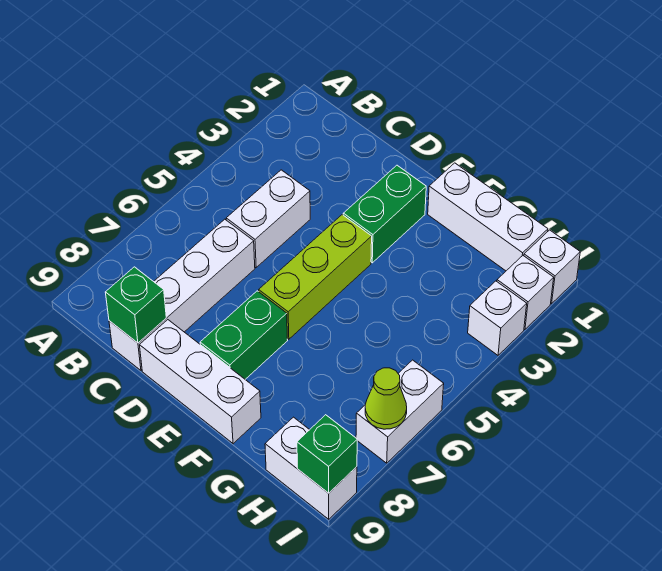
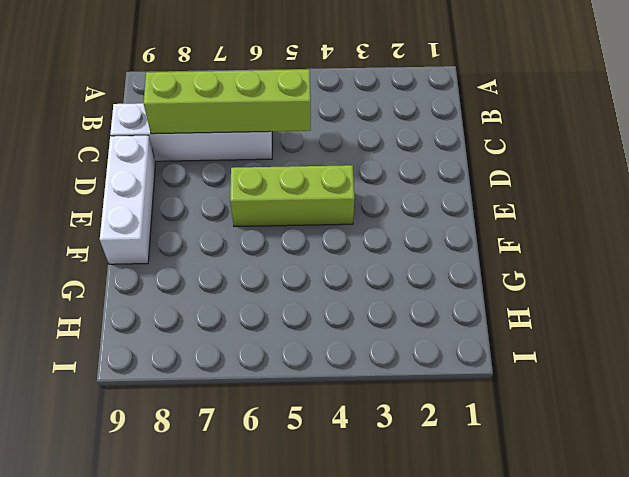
lime 1x4 brick [144,70,311,134] -> none
none -> white 1x2 brick [226,170,310,267]
none -> green 1x2 brick [343,165,426,263]
none -> green 1x2 brick [200,291,288,379]

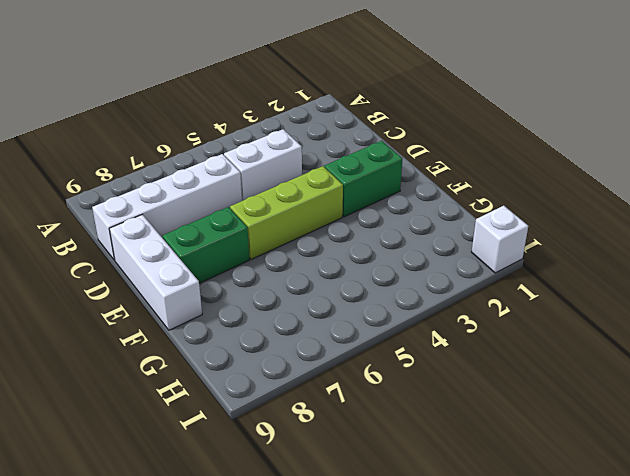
none -> white 1x3 brick [428,163,548,271]
none -> white 1x2 brick [265,417,357,519]
none -> white 1x1 brick [497,256,554,329]

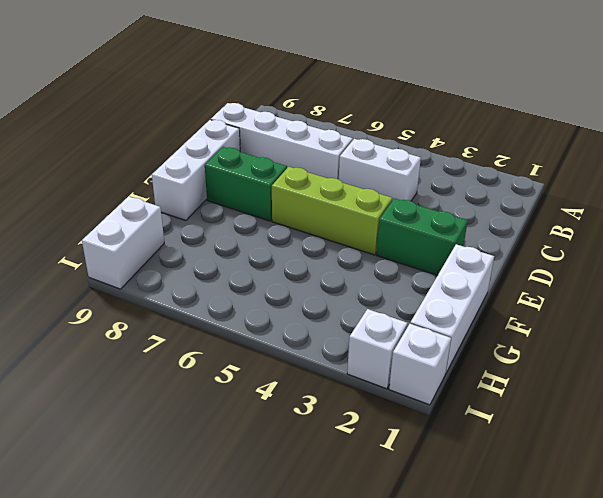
none -> white 1x1 brick [468,281,527,355]
none -> white 1x2 brick [356,360,444,463]
none -> green 1x1 brick [105,267,166,343]

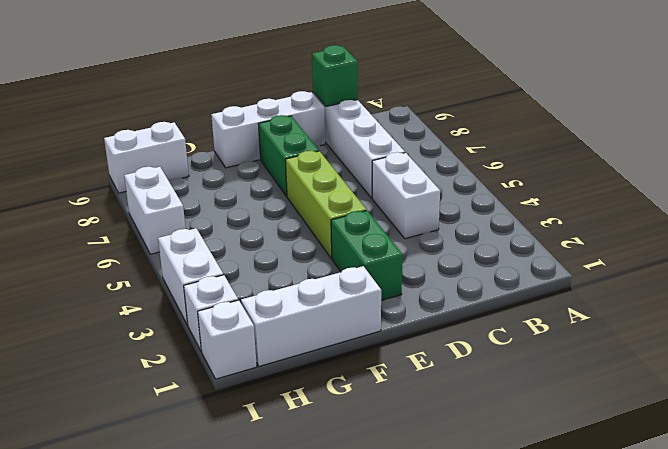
white 1x2 brick [158,228,223,325] -> white 1x1 brick [468,281,527,355]
none -> lime 1x1 cone [365,368,407,429]
none -> green 1x1 brick [297,415,357,493]

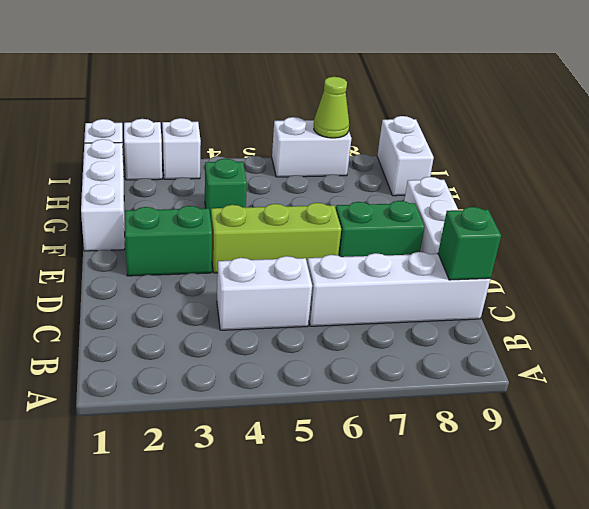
green 1x1 brick [205,158,247,219] -> green 1x1 brick moved to [297,415,357,493]

